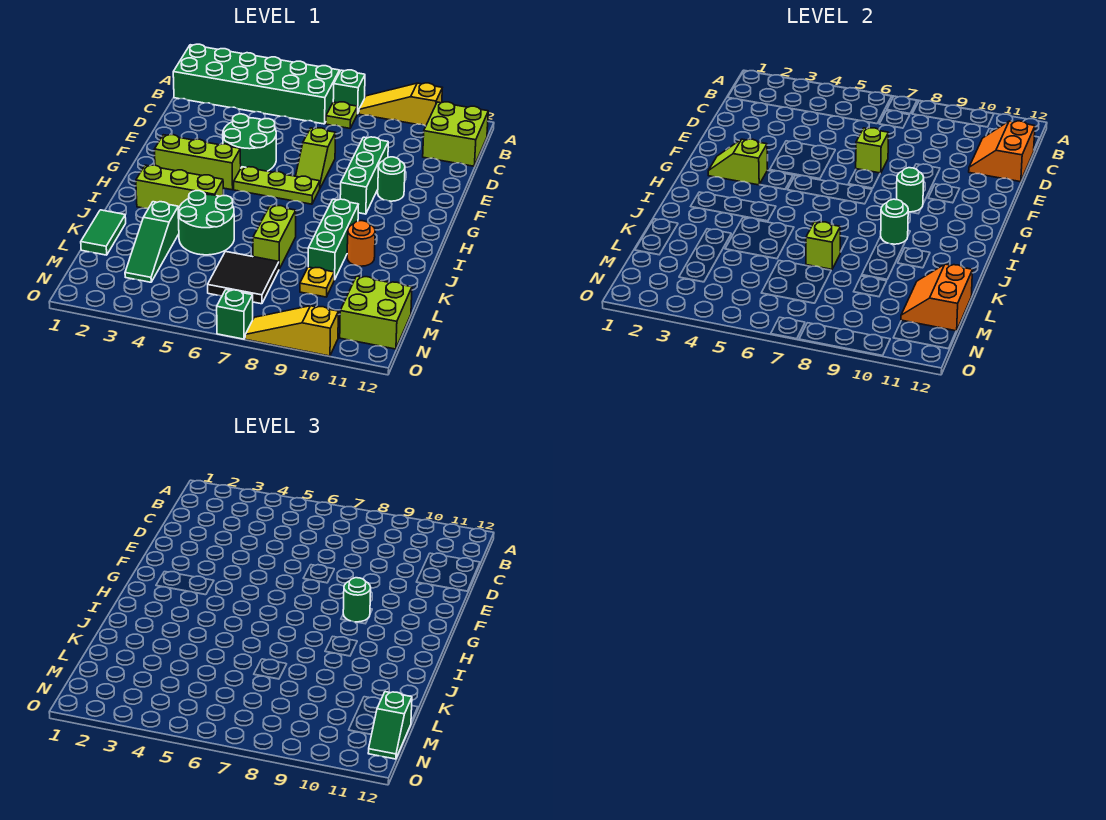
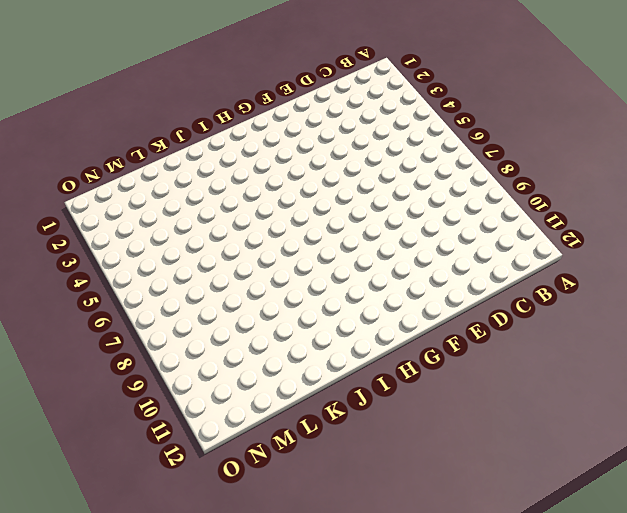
none -> green 2x6 brick [173,44,340,124]
none -> green 1x1 brick [333,70,365,114]
none -> yellow 1x3 slope [359,83,442,126]
none -> lime 1x1 plate [326,102,357,128]

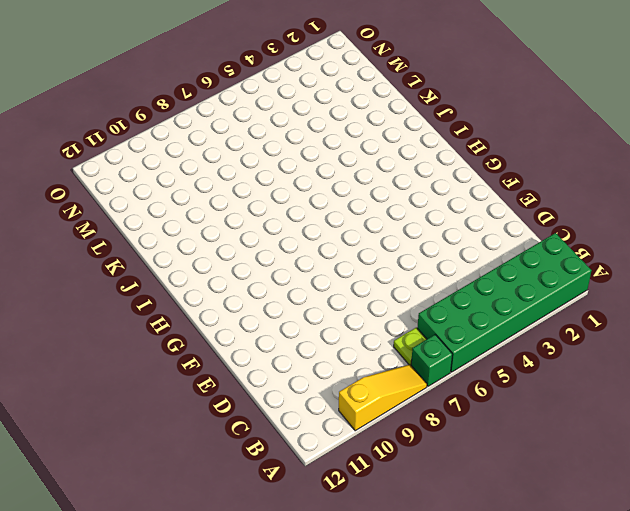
none -> lime 2x2 brick [423,102,488,166]
none -> green 2x2 round brick [223,114,276,171]
none -> lime 1x2 slope [296,128,335,188]
none -> green 1x3 brick [340,137,388,214]

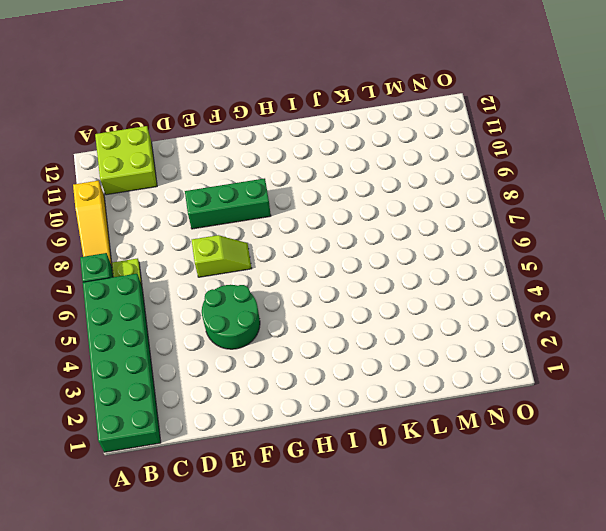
none -> green 1x1 round brick [378,157,405,201]
none -> lime 1x3 brick [154,135,241,190]
none -> lime 1x3 plate [234,167,320,204]
none -> lime 1x3 brick [136,165,223,210]

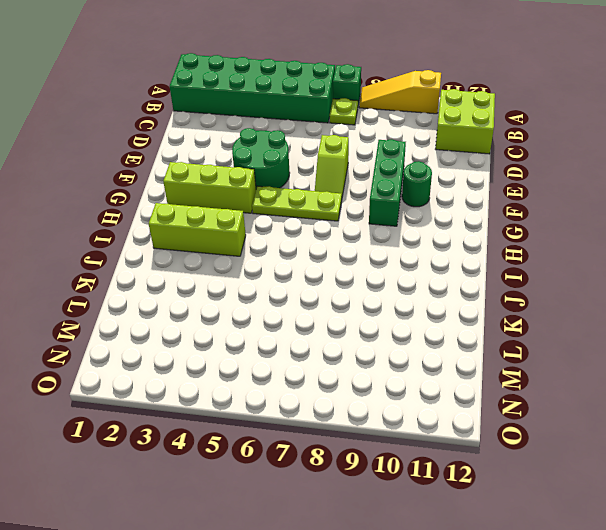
none -> green 1x3 brick [308,199,358,280]
none -> green 2x2 round brick [178,191,234,255]
none -> lime 1x2 brick [253,205,296,269]
none -> orange 1x1 round brick [347,221,375,266]

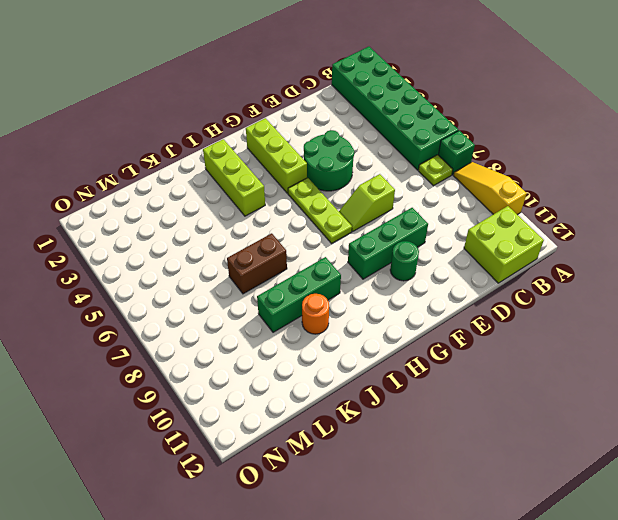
brown 1x2 brick [227,233,287,294] -> lime 1x2 brick [253,205,296,269]
none -> green 2x2 round brick [178,191,234,255]
none -> green 1x2 tile [81,210,126,255]
none -> green 1x3 slope [125,202,179,282]
none -> black 2x2 tile [208,252,279,304]

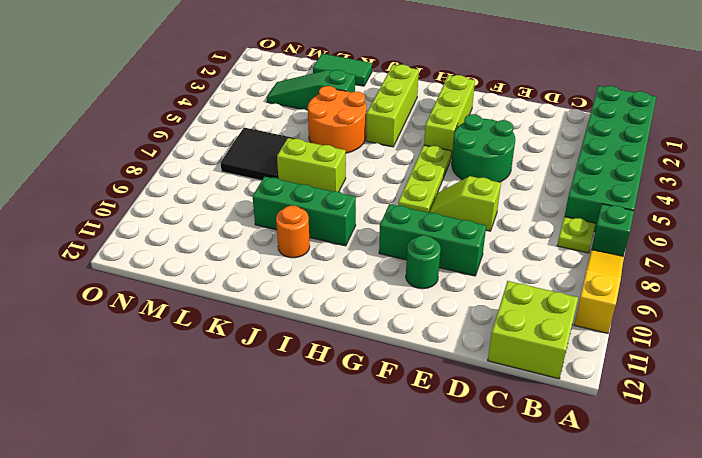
orange 2x2 round brick [307,86,367,153] -> green 2x2 round brick [178,191,234,255]
none -> yellow 1x1 plate [300,267,334,297]
none -> lime 2x2 brick [340,276,412,349]
none -> green 1x1 brick [217,290,253,339]
none -> yellow 1x3 slope [245,306,338,356]

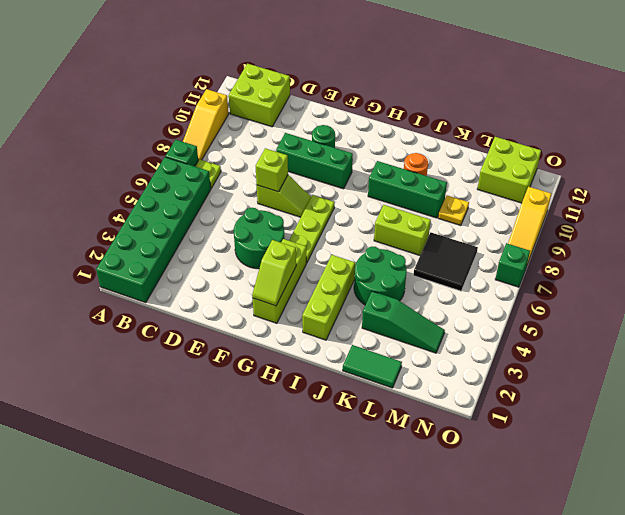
none -> orange 2x2 slope [969,121,1035,182]
none -> green 1x1 round brick [896,168,924,212]
none -> green 1x1 round brick [881,199,908,244]
none -> lime 1x1 brick [806,222,840,269]

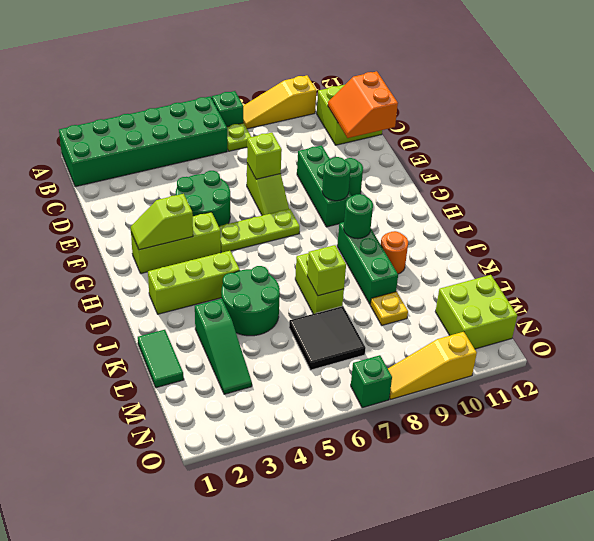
none -> orange 2x2 slope [901,264,973,331]
none -> green 1x1 round brick [343,578,371,622]
none -> green 1x2 slope [368,692,412,759]

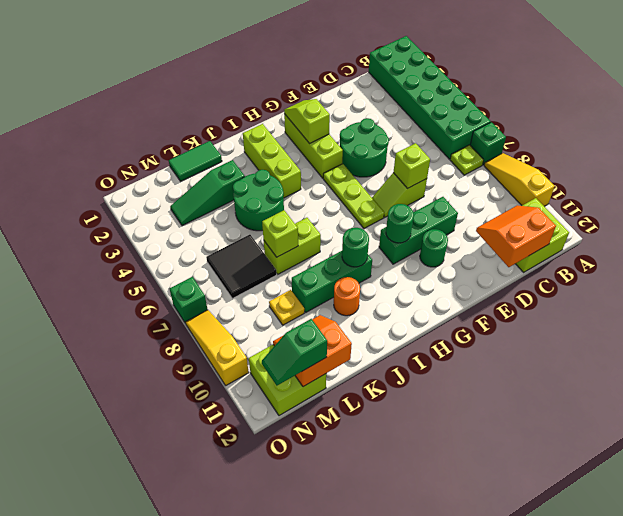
none -> green 1x1 round brick [343,578,371,622]

